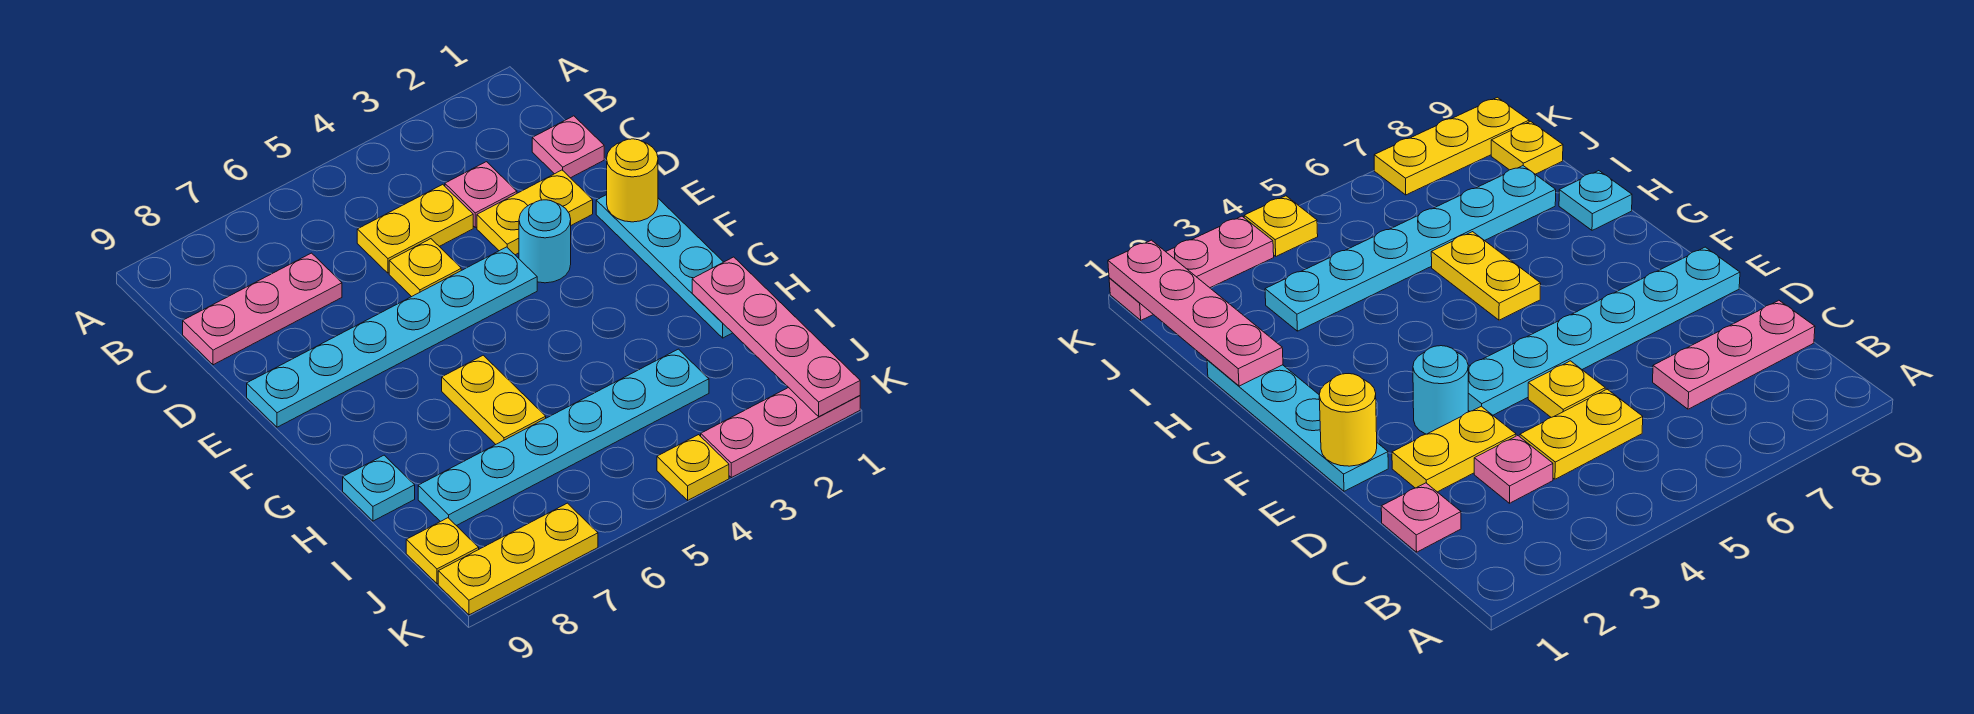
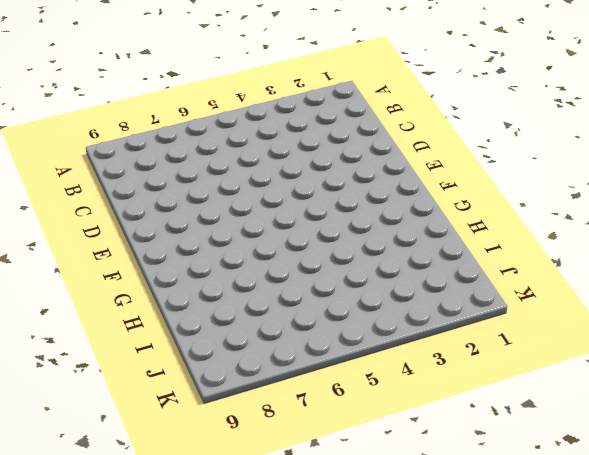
none -> pink 1x1 plate [532,116,604,178]
none -> pink 1x1 plate [445,162,517,227]
none -> yellow 1x2 plate [357,184,473,273]

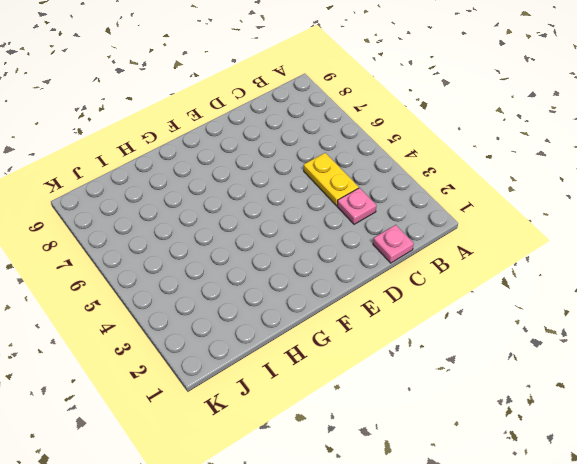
none -> pink 1x3 plate [183,253,342,365]
none -> yellow 1x2 plate [477,170,593,255]
none -> yellow 1x1 plate [389,239,461,297]

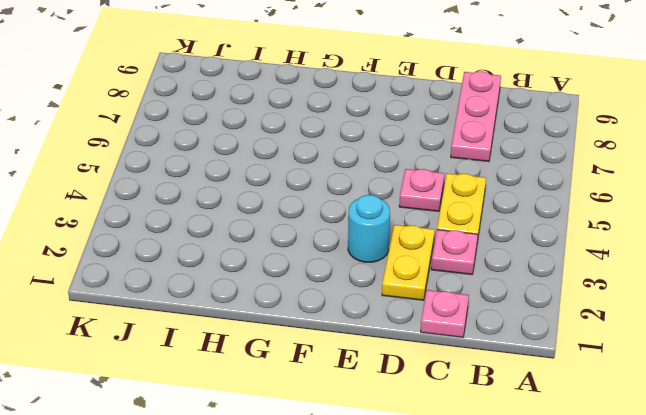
pink 1x1 plate [399,169,444,211] -> yellow 1x1 plate [389,239,461,297]
none -> cyan 1x4 plate [596,195,732,338]
none -> cyan 1x6 plate [247,247,537,427]
none -> yellow 1x2 plate [442,355,546,444]

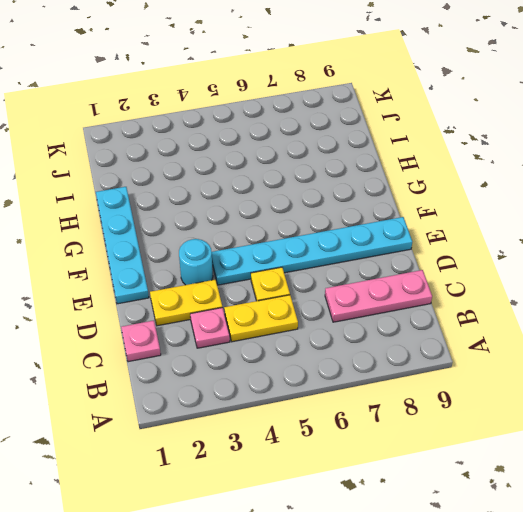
none -> yellow 1x2 plate [442,355,546,444]
none -> cyan 1x1 plate [343,455,415,521]
none -> cyan 1x6 plate [418,349,709,526]

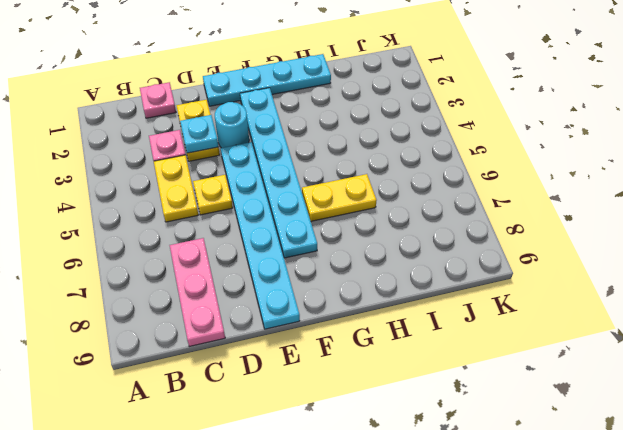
cyan 1x1 plate [180,115,219,153] -> cyan 1x1 plate moved to [343,455,415,521]
cyan 1x6 plate [240,88,317,258] -> cyan 1x6 plate moved to [418,349,709,526]
none -> yellow 1x1 plate [406,518,479,584]
none -> pink 1x3 plate [701,387,860,478]
none -> yellow 1x1 plate [657,435,729,500]

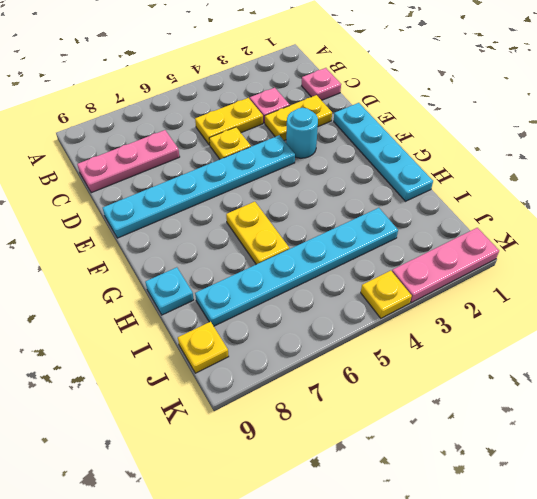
none -> yellow 1x3 plate [438,503,598,615]
none -> yellow 1x1 round brick [607,139,658,222]
none -> pink 1x4 plate [692,257,860,417]

